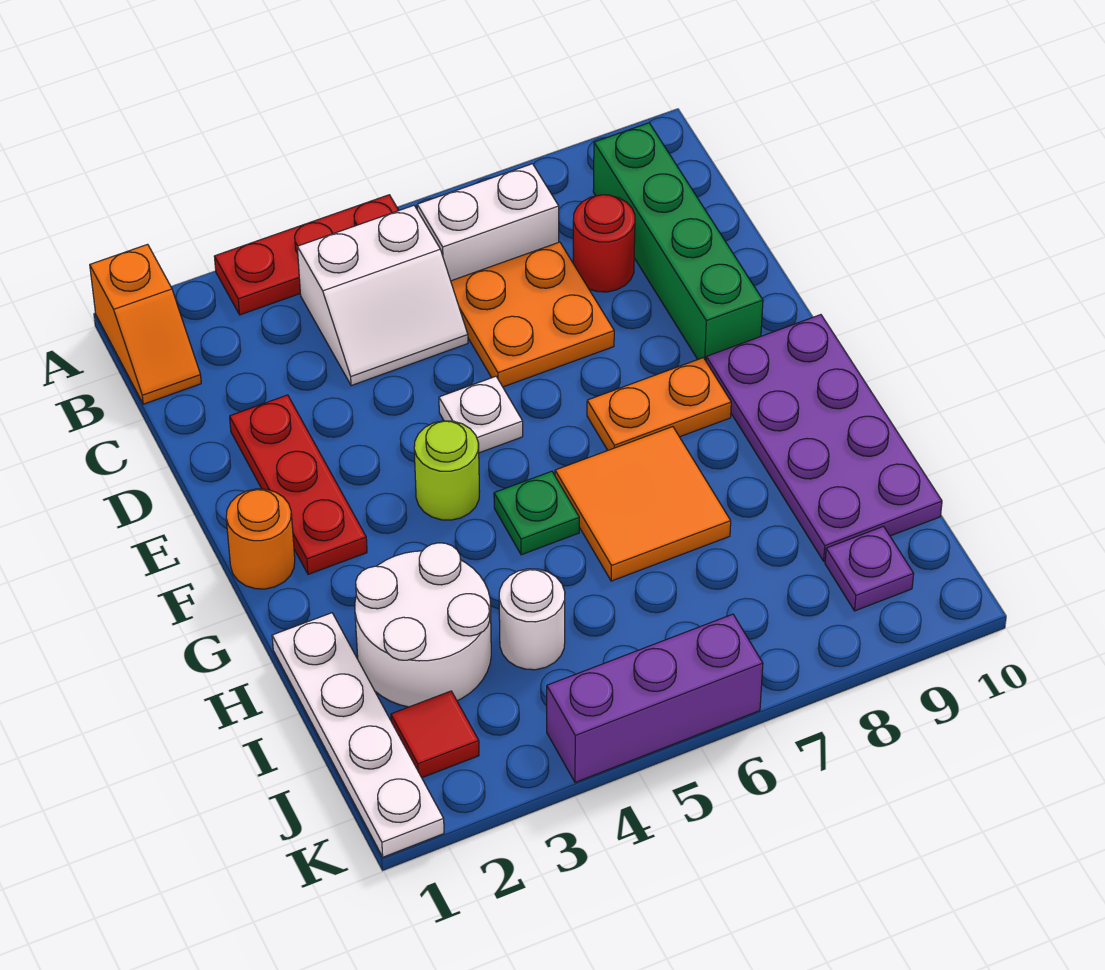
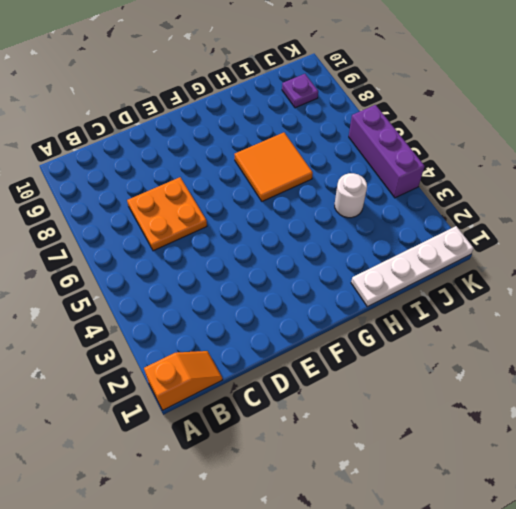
none -> red 1x3 plate [214,195,399,315]
none -> white 2x2 slope [297,205,468,386]
none -> white 1x2 brick [417,164,559,281]

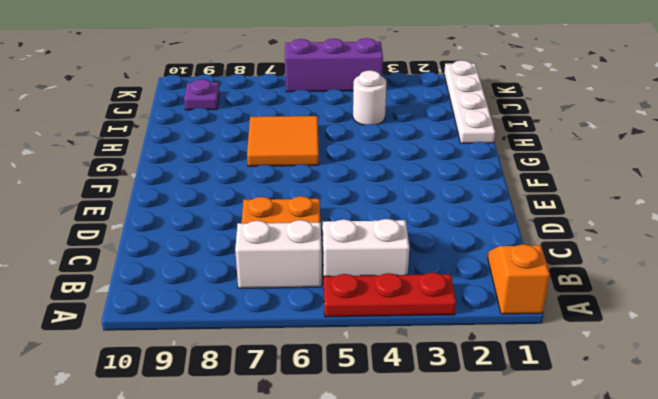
none -> green 1x4 brick [593,123,763,361]
none -> red 1x1 round brick [573,195,635,292]
none -> red 1x3 plate [230,395,367,574]

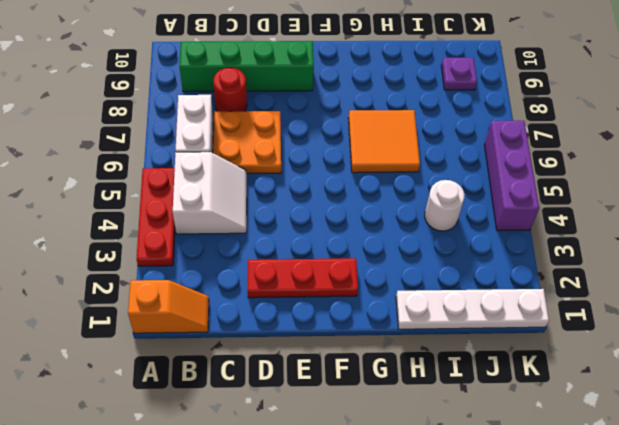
none -> white 1x1 plate [439,376,523,453]
none -> orange 1x1 round brick [226,489,295,589]
none -> lime 1x1 round brick [414,421,480,520]

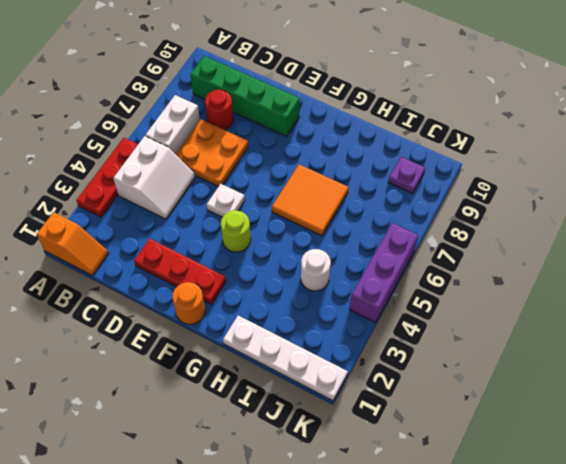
none -> orange 1x2 plate [587,358,731,450]
none -> purple 2x4 plate [706,315,942,561]
none -> green 1x1 plate [494,471,579,555]

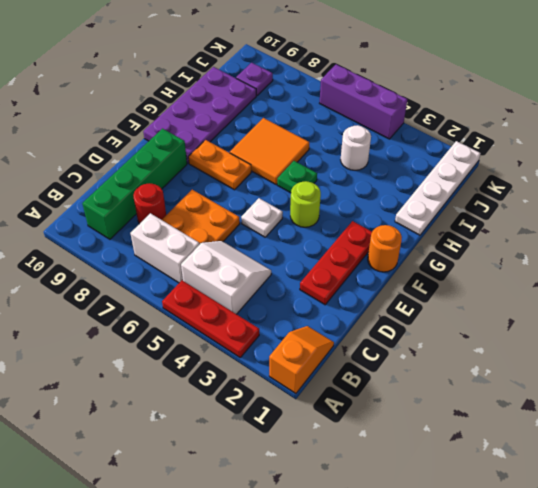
none -> white 2x2 round brick [355,543,491,707]
none -> red 1x1 tile [391,691,479,778]

